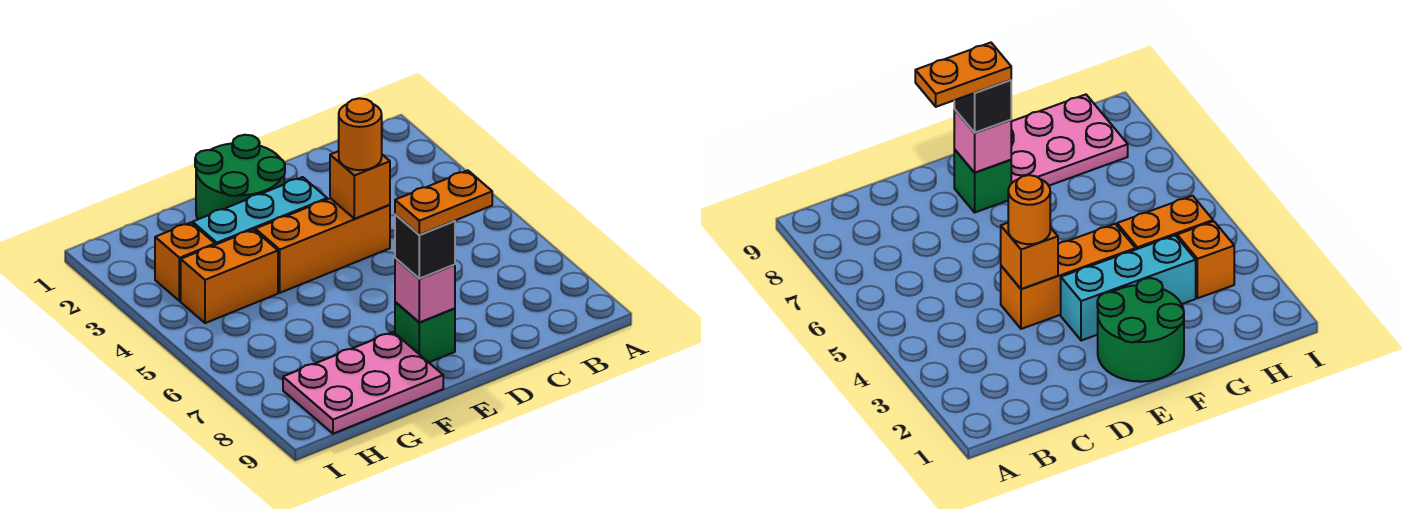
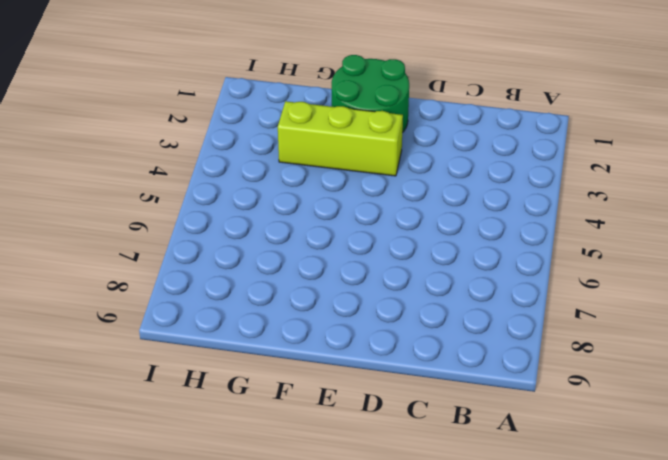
lime 1x3 brick [278,101,403,176] -> cyan 1x3 brick [193,177,327,245]
none -> orange 1x3 brick [255,198,390,293]
none -> green 1x1 brick [395,302,455,362]
none -> pink 2x3 plate [283,332,443,434]

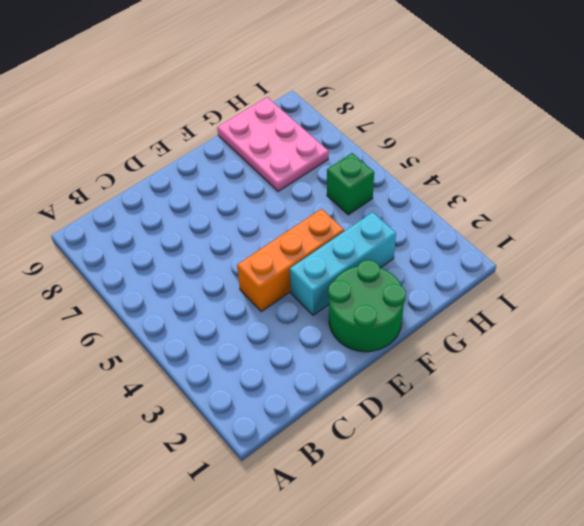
pink 2x3 plate [217,97,329,192] -> pink 2x3 plate turned to [283,332,443,434]
green 1x1 brick [327,153,374,215] -> green 1x1 brick moved to [395,302,455,362]
none -> orange 1x2 brick [181,230,278,323]
none -> orange 1x1 brick [155,222,215,301]
none -> orange 1x1 brick [330,151,390,219]

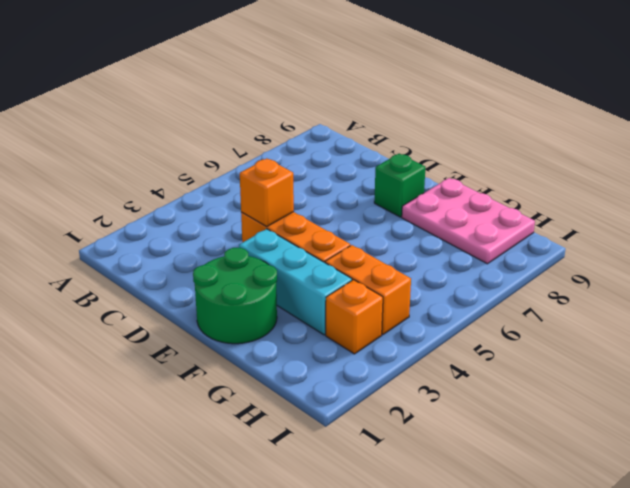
none -> pink 1x1 brick [395,258,455,323]
none -> orange 1x1 round brick [339,98,382,170]
none -> black 1x1 brick [395,215,455,279]

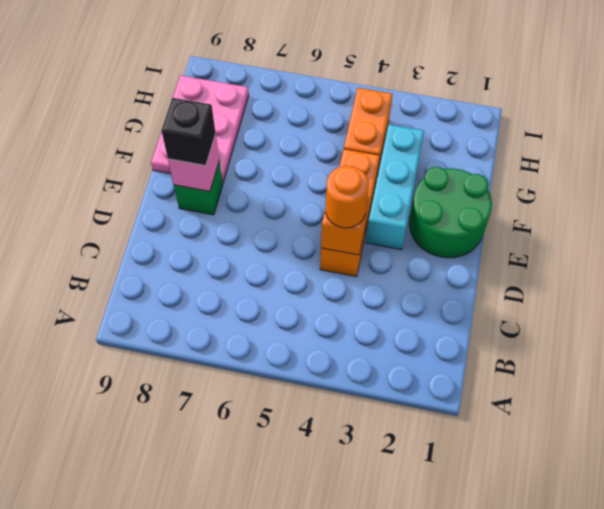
none -> orange 1x1 brick [155,222,215,301]
none -> orange 1x2 plate [395,170,492,235]

